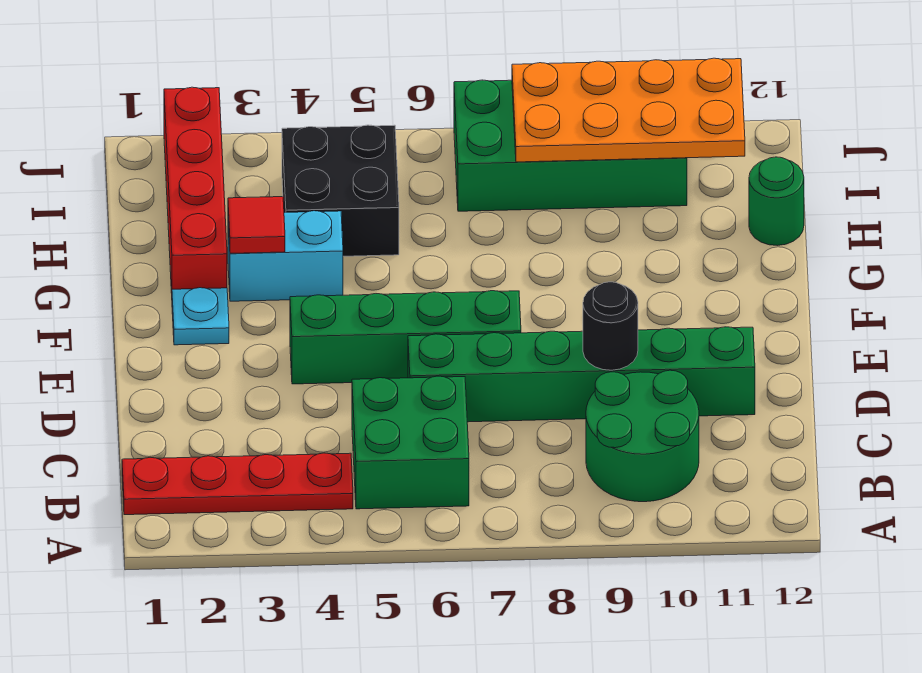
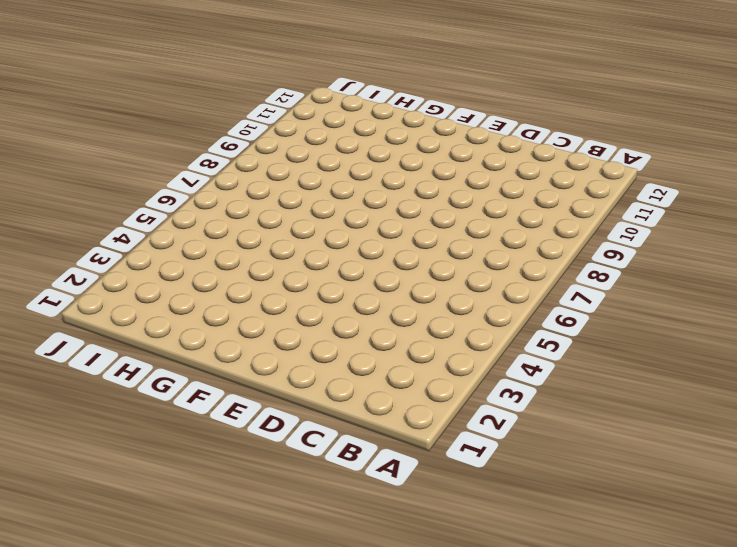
none -> red 1x4 plate [122,453,353,515]
none -> green 2x2 brick [352,376,469,509]
none -> green 2x2 round brick [586,370,699,502]

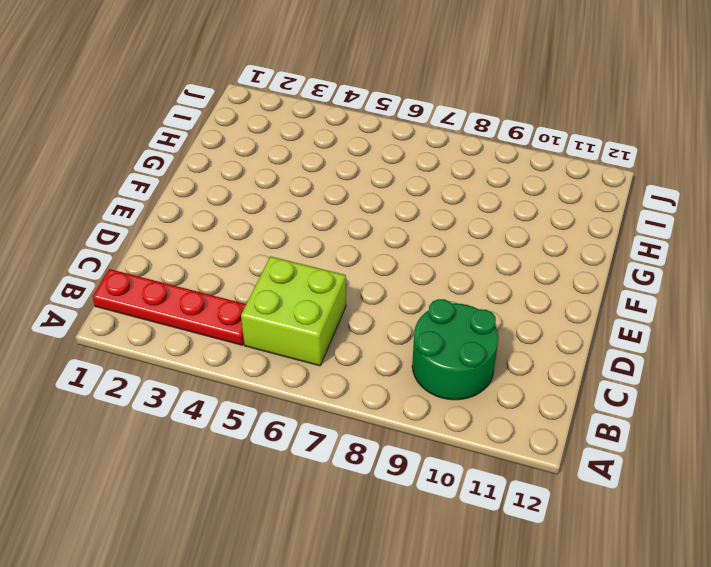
lime 2x2 brick [241,256,346,366] -> green 2x2 brick [352,376,469,509]
none -> green 1x6 brick [408,327,755,422]
none -> green 1x4 brick [290,291,521,384]
none -> cyan 1x1 plate [172,288,229,345]

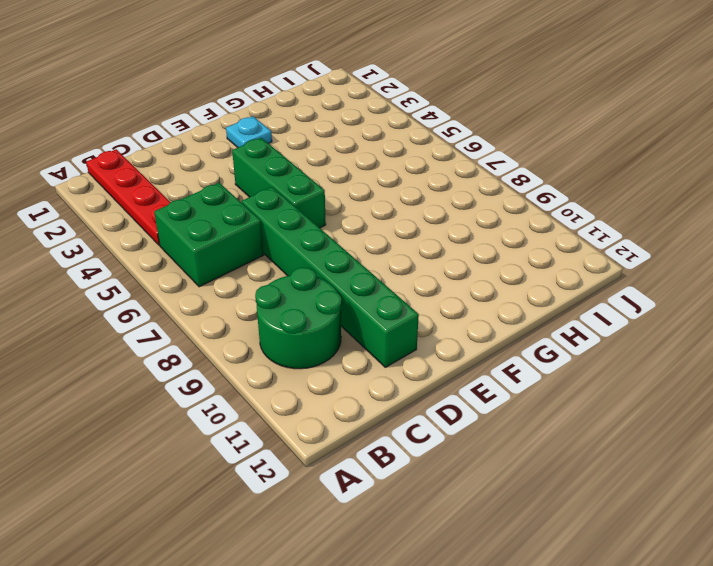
green 1x3 brick [232,138,326,228] -> green 1x4 brick [290,291,521,384]
none -> red 1x4 brick [164,87,227,293]
none -> cyan 1x2 brick [228,211,343,301]
none -> black 2x2 brick [282,125,399,256]

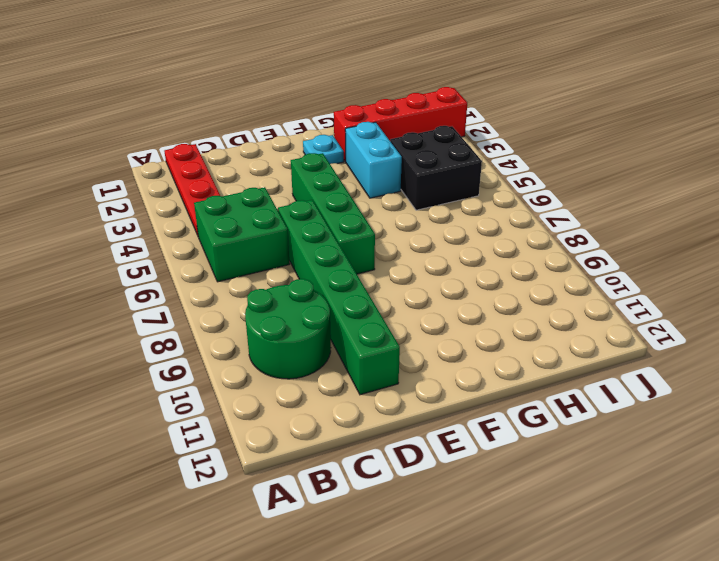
none -> green 1x1 round brick [749,157,804,246]
none -> green 2x4 brick [454,80,687,211]
none -> black 1x1 round brick [583,282,638,370]

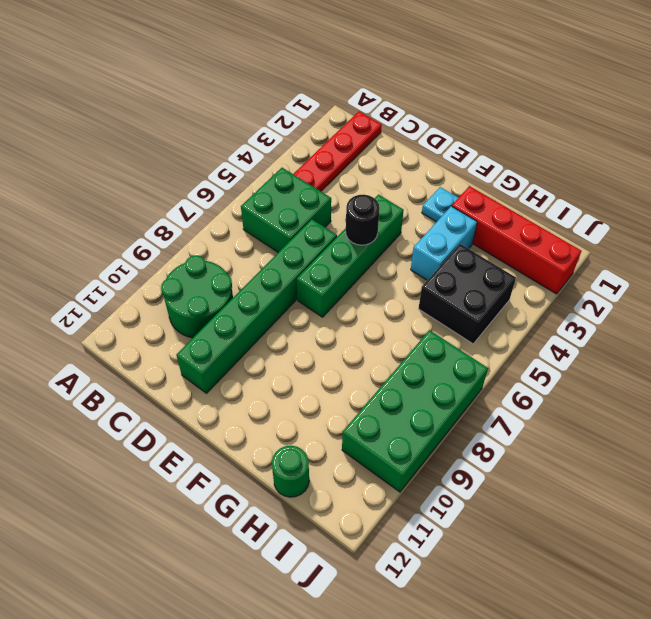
black 1x1 round brick [346,195,379,245] -> black 1x1 round brick moved to [583,282,638,370]
none -> red 1x1 tile [228,197,285,253]
none -> orange 2x4 plate [512,58,745,162]

